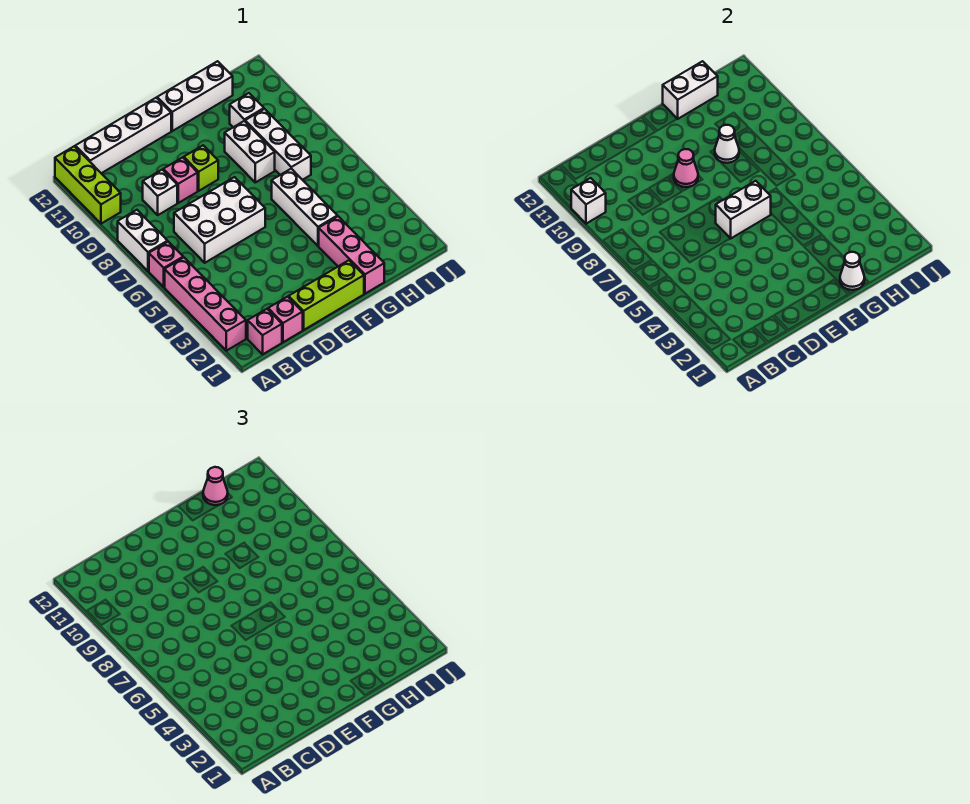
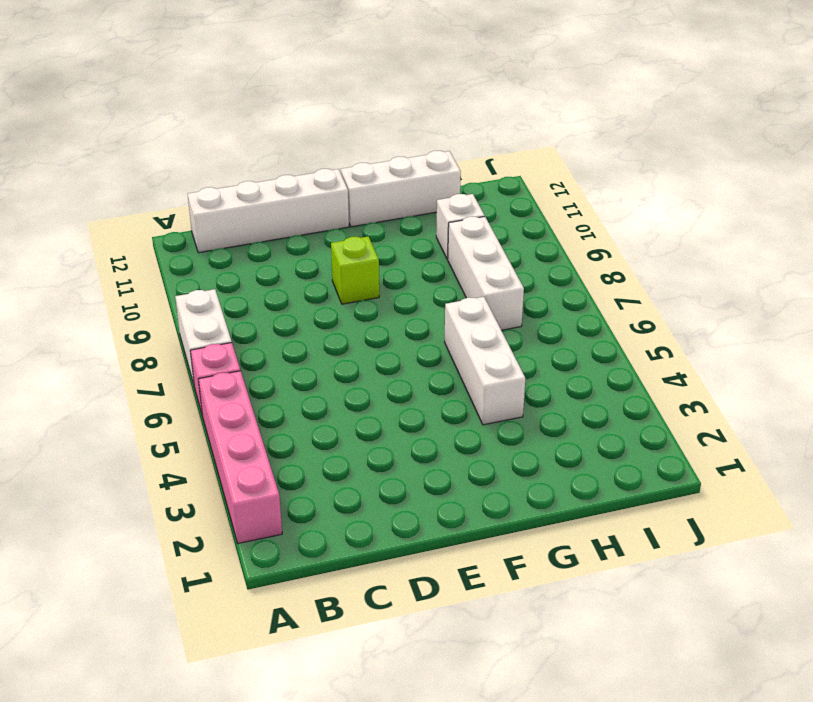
none -> lime 1x3 brick [55,146,121,224]
none -> pink 1x1 brick [248,309,282,354]
none -> pink 1x1 brick [268,297,303,342]

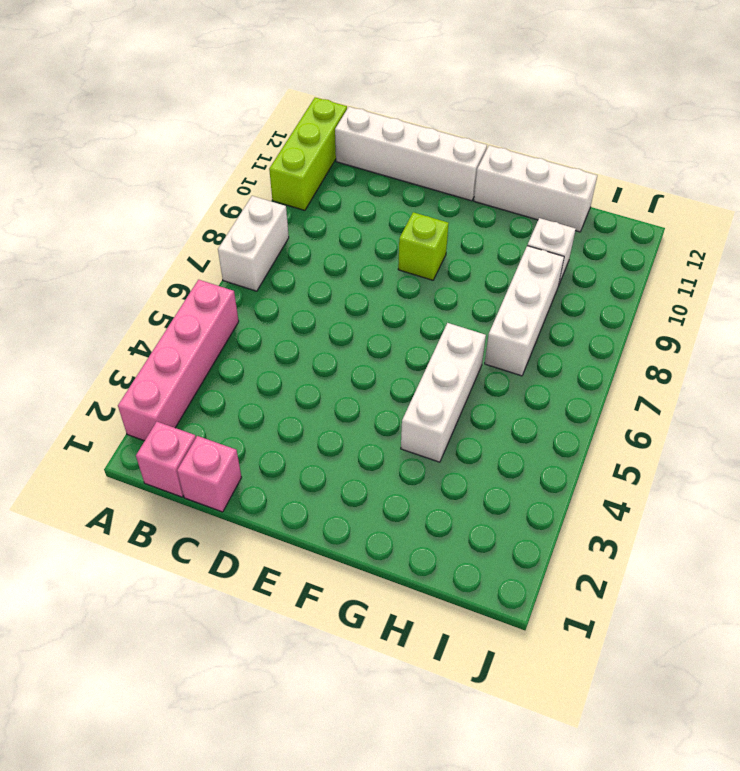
none -> pink 1x1 brick [149,242,183,287]
none -> white 2x3 brick [174,177,265,263]
none -> white 1x1 brick [143,170,177,215]

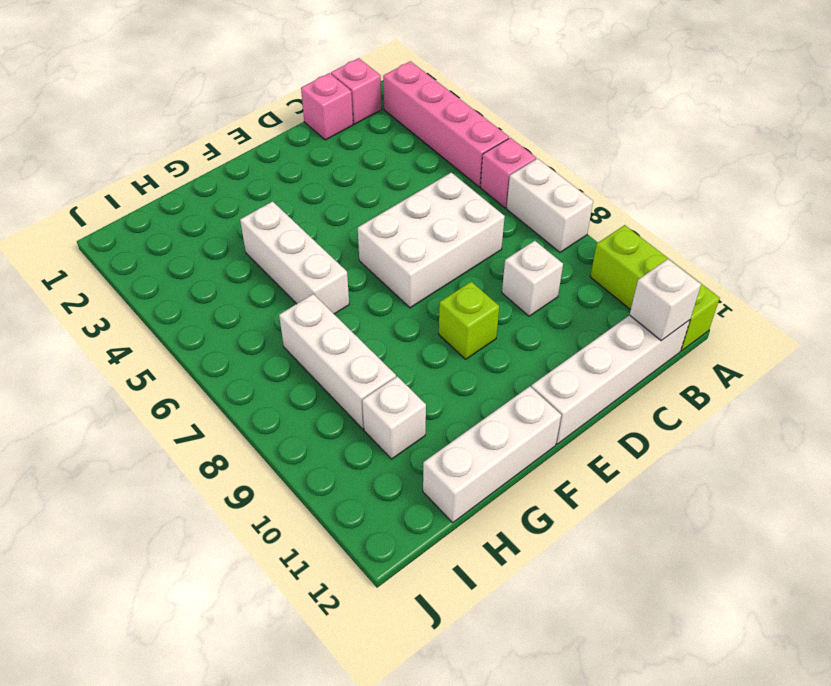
white 1x1 brick [630,259,701,341] -> white 1x1 brick moved to [571,178,606,224]
none -> lime 1x3 brick [289,260,364,330]
none -> pink 1x1 brick [163,157,198,203]
none -> pink 1x3 brick [319,216,384,294]

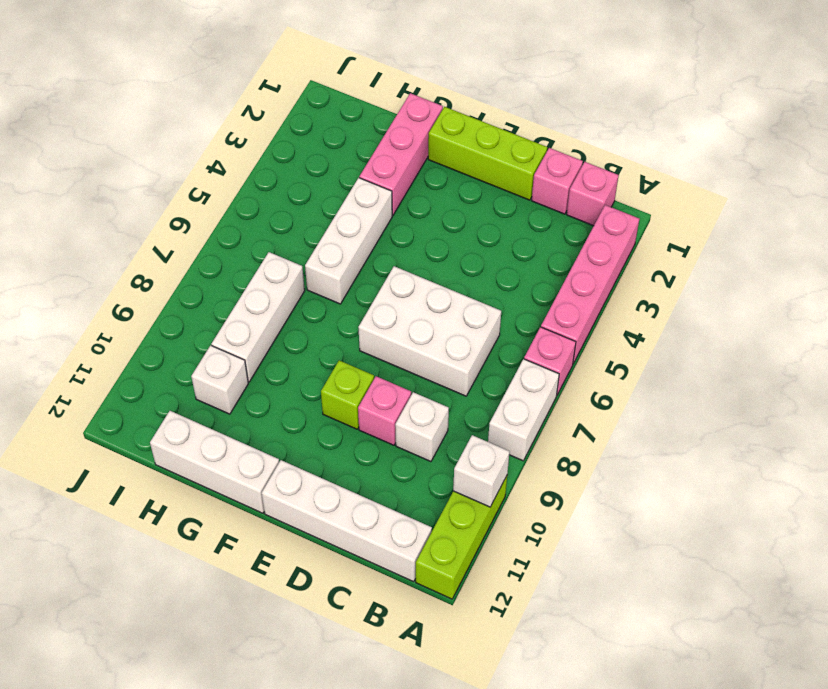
none -> white 1x2 brick [225,121,275,182]
none -> white 1x2 brick [716,181,771,238]
none -> pink 1x1 cone [674,149,698,187]

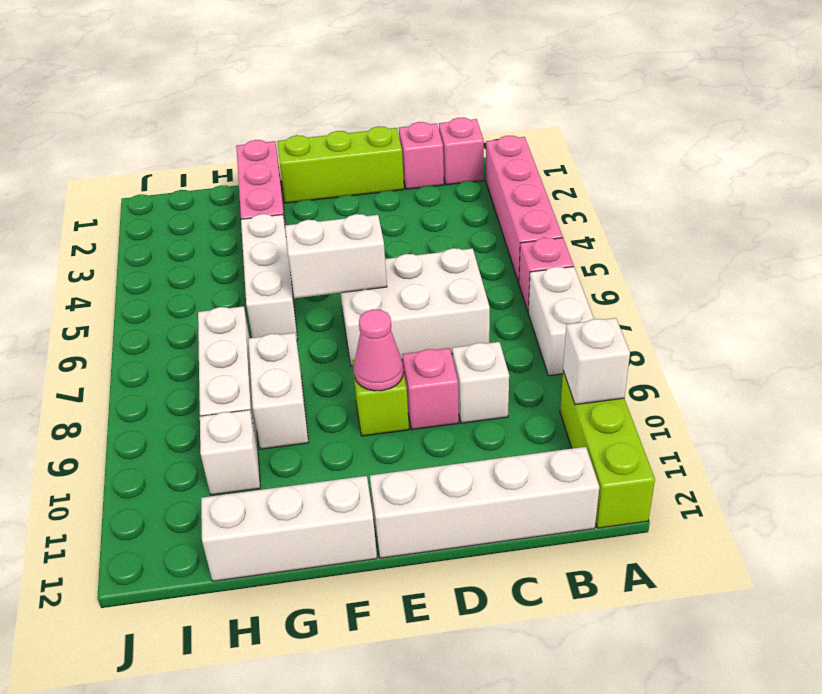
none -> white 1x1 cone [840,252,865,290]
none -> white 1x1 cone [715,125,739,163]
none -> white 1x2 brick [663,61,718,119]

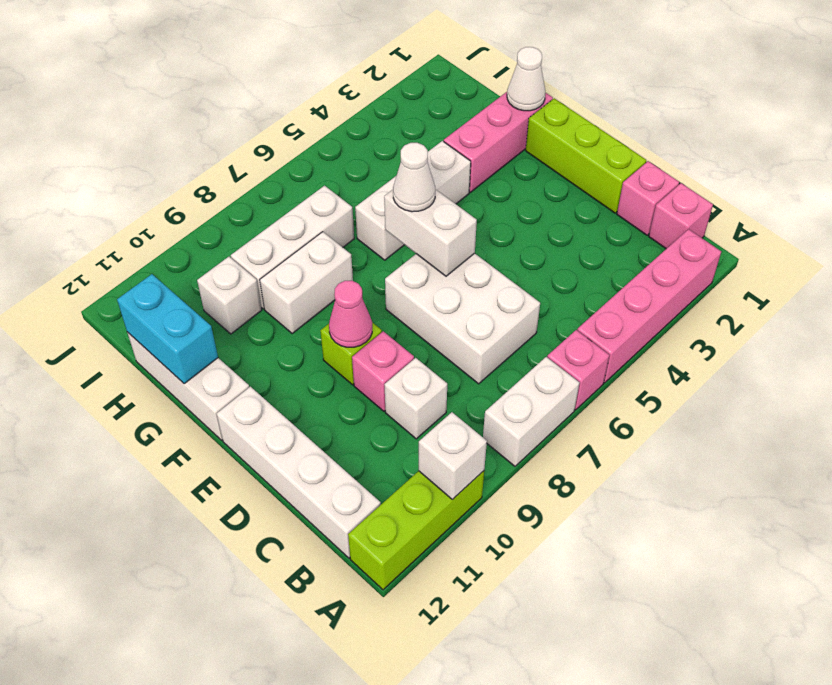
white 1x1 cone [393,143,435,212] -> white 1x1 cone moved to [715,125,739,163]
cyan 1x2 brick [117,274,218,384] -> white 1x2 brick [663,61,718,119]
none -> pink 1x1 cone [203,467,228,505]

